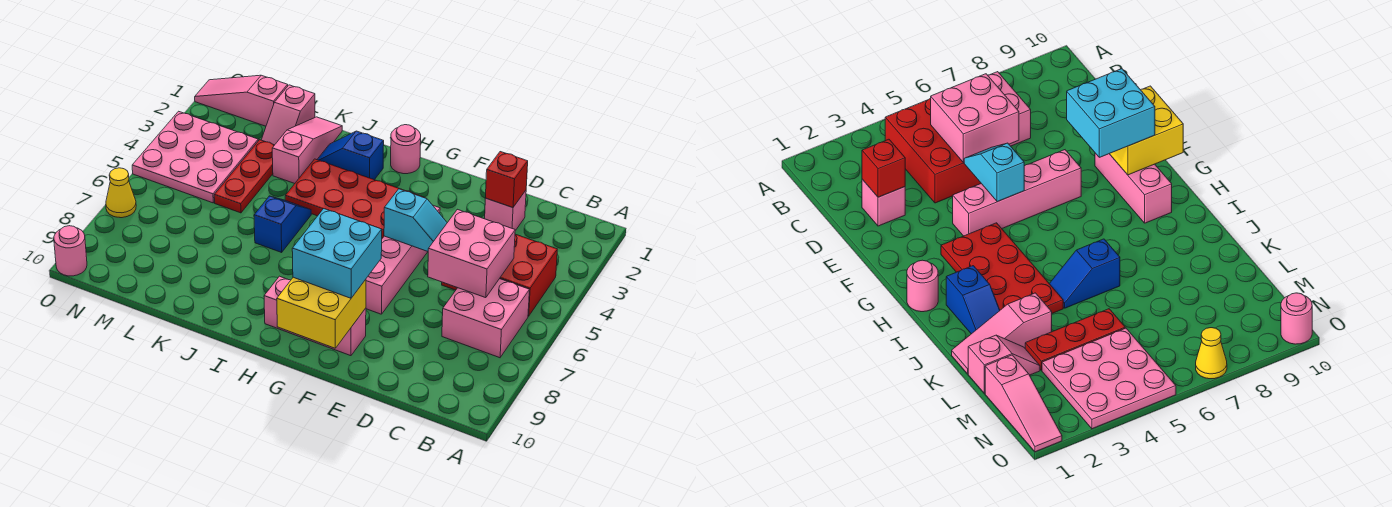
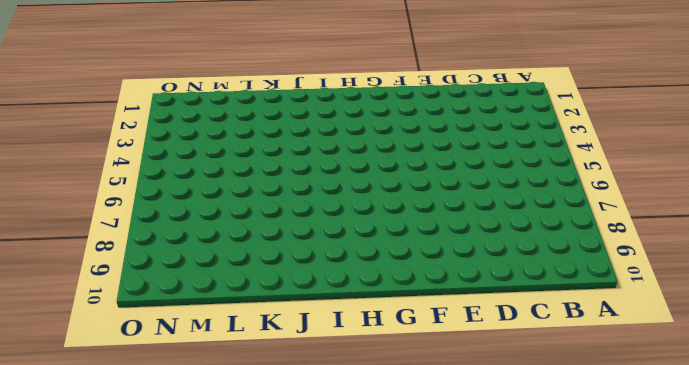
none -> red 2x3 brick [442,234,557,316]
none -> pink 2x2 brick [442,279,529,358]
none -> pink 1x1 brick [485,191,526,231]

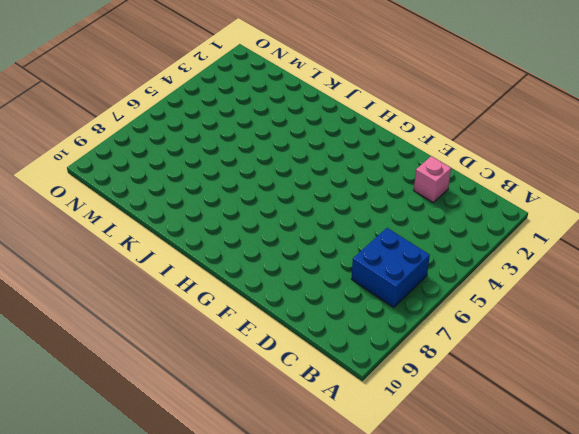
blue 2x2 brick [352,228,430,307] -> pink 2x2 brick [442,279,529,358]
none -> red 2x3 brick [442,234,557,316]
none -> pink 1x4 brick [366,206,440,314]
none -> pink 1x3 brick [264,276,366,356]

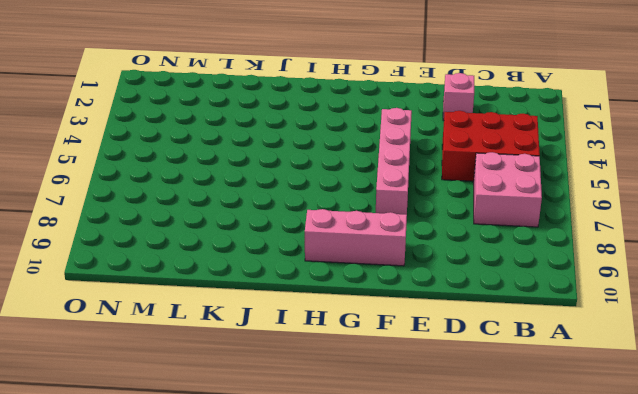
none -> red 2x4 plate [285,159,425,238]
none -> pink 1x1 round brick [391,125,421,174]
none -> blue 1x2 slope [317,131,384,180]

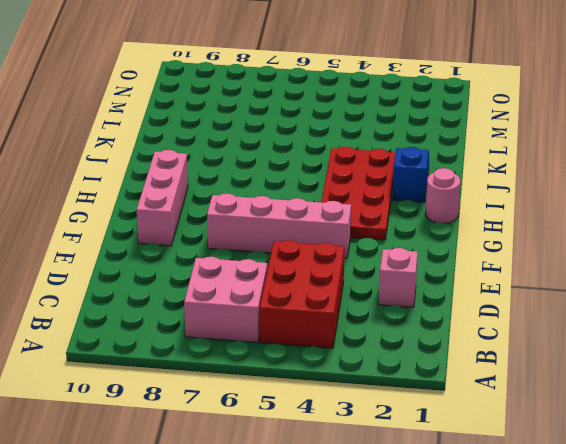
none -> blue 1x2 slope [254,196,311,252]
none -> pink 1x3 slope [272,117,342,184]
none -> pink 1x2 slope [261,85,315,145]

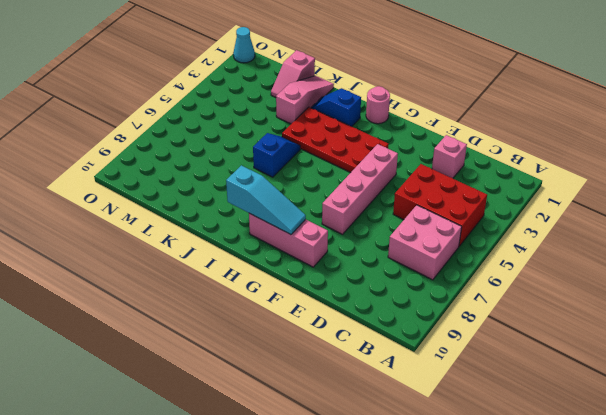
cyan 1x3 slope [226,165,306,235] -> yellow 2x2 brick [277,277,366,348]
cyan 1x1 cone [233,27,255,63] -> pink 1x3 slope [195,75,288,126]
none -> red 1x3 plate [214,140,274,213]
none -> pink 3x3 plate [132,111,258,203]
none -> yellow 1x1 cone [106,168,136,218]

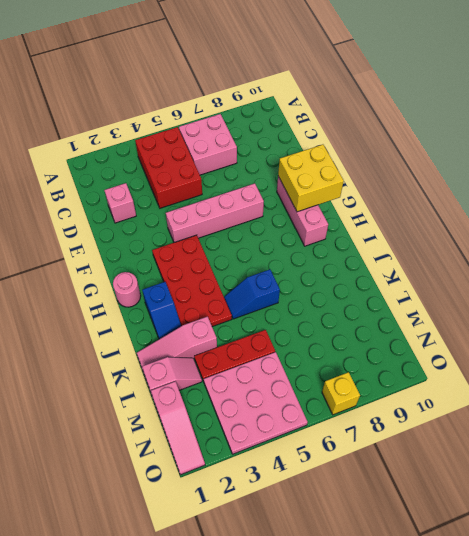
yellow 1x1 brick [322,372,360,415] -> yellow 1x1 cone [106,168,136,218]
none -> pink 1x1 round brick [54,226,87,276]
none -> pink 2x2 brick [428,209,515,298]
none -> red 1x1 brick [485,152,528,208]

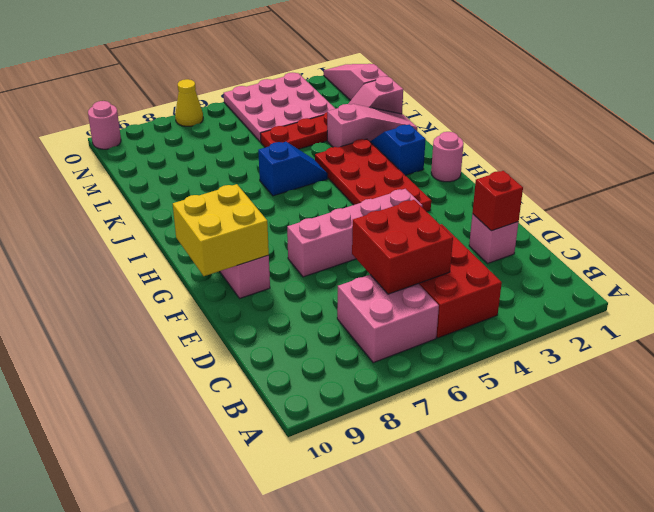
red 2x2 brick [352,200,453,294] -> pink 2x2 brick [428,209,515,298]
none -> cyan 1x2 slope [384,189,447,251]
none -> cyan 2x2 brick [292,209,382,298]

